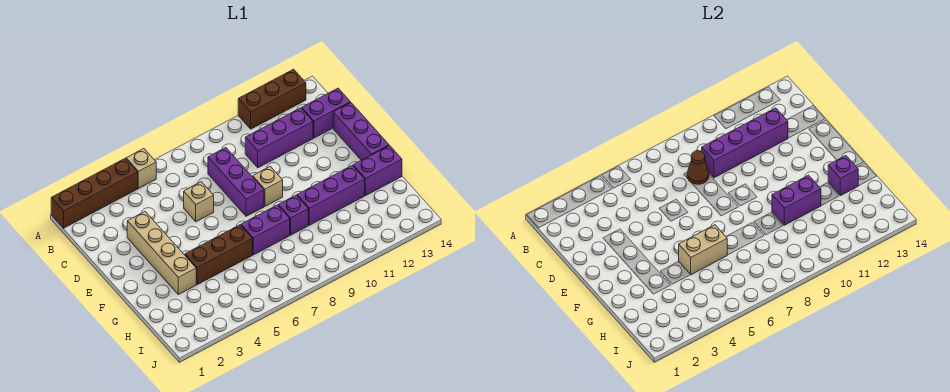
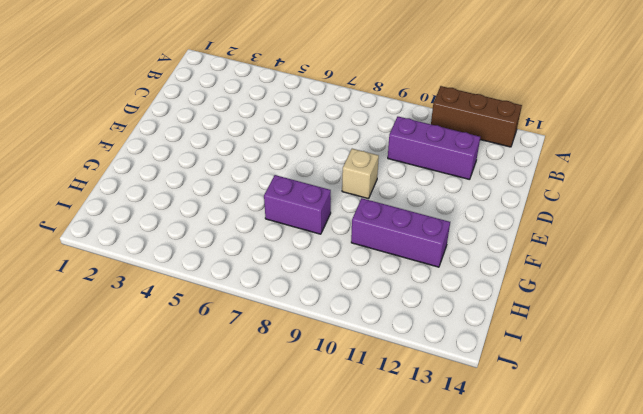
none -> brown 1x4 brick [51,159,138,228]
none -> tan 1x1 brick [126,149,156,189]
none -> purple 1x3 brick [208,148,264,216]

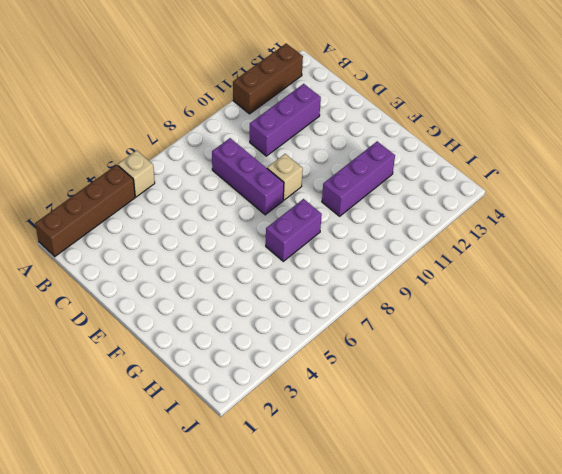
none -> purple 1x2 brick [302,88,350,138]
none -> tan 1x4 brick [127,212,196,295]
none -> tan 1x1 brick [184,182,214,222]

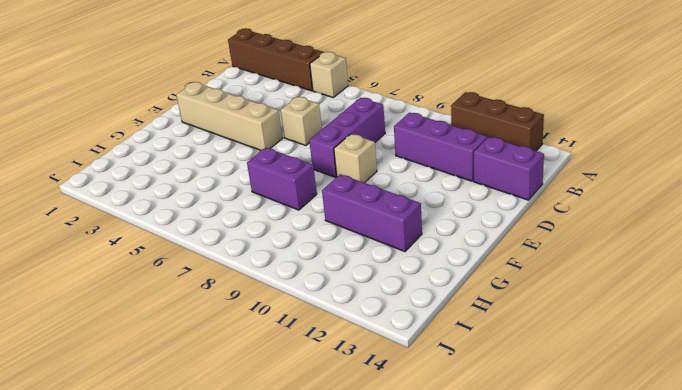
tan 1x4 brick [176,82,283,150] -> tan 1x4 brick turned to [127,212,196,295]
none -> purple 1x3 brick [333,103,389,160]
none -> brown 1x3 brick [185,225,252,285]
none -> purple 1x1 brick [278,195,308,235]

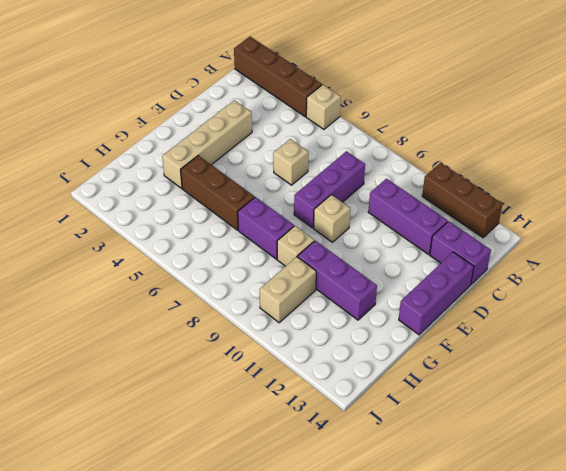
tan 1x1 brick [277,226,314,266] -> purple 1x1 brick [278,195,308,235]
tan 1x2 brick [260,257,316,323] -> tan 1x2 brick turned to [679,225,727,275]
none -> purple 1x2 brick [353,146,402,196]
none -> brown 1x1 cone [687,151,709,184]
none -> purple 1x4 brick [702,108,788,178]

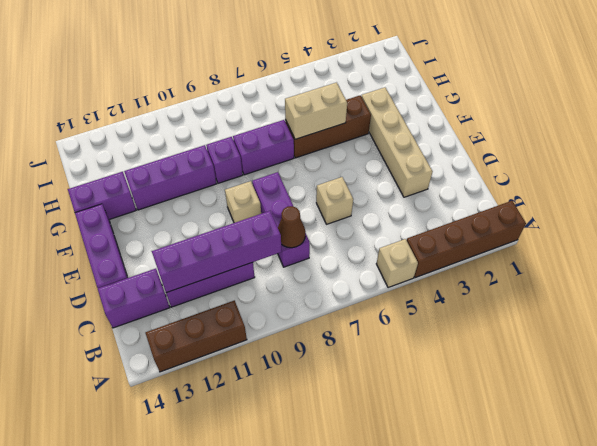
none -> purple 1x2 brick [772,175,821,225]
none -> purple 1x1 brick [828,156,858,196]

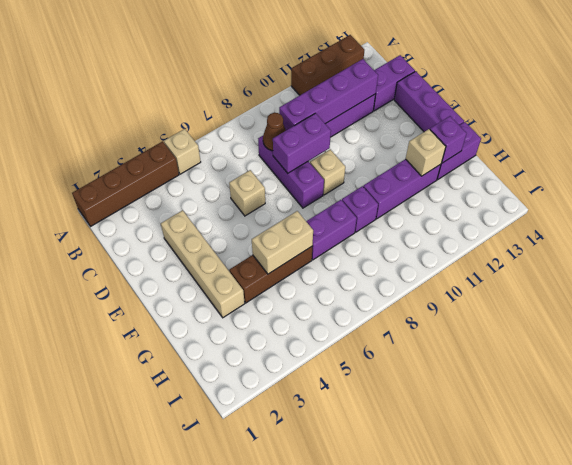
purple 1x2 brick [273,113,331,173] -> purple 1x2 brick moved to [772,175,821,225]
tan 1x1 brick [406,129,446,176] -> none

